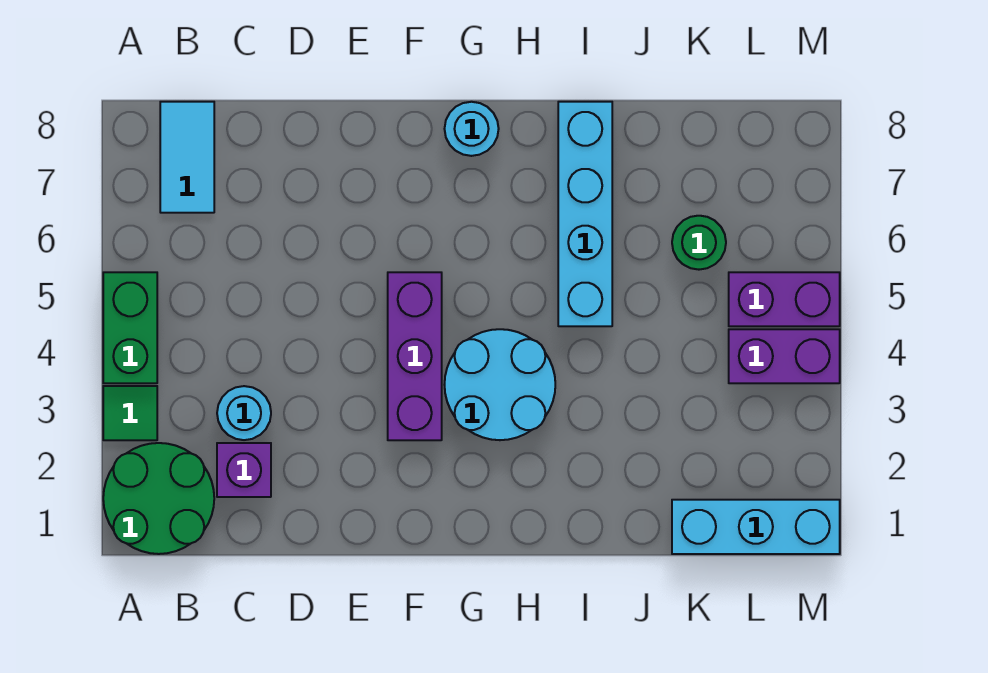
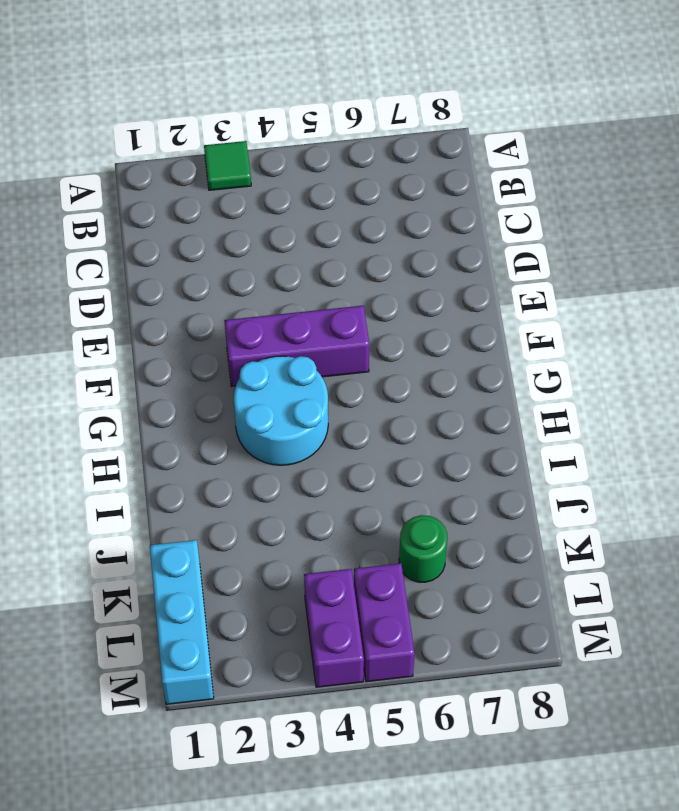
none -> green 2x2 round brick [103,443,214,554]
none -> green 1x2 brick [103,272,157,383]
none -> cyan 1x2 tile [160,102,214,213]

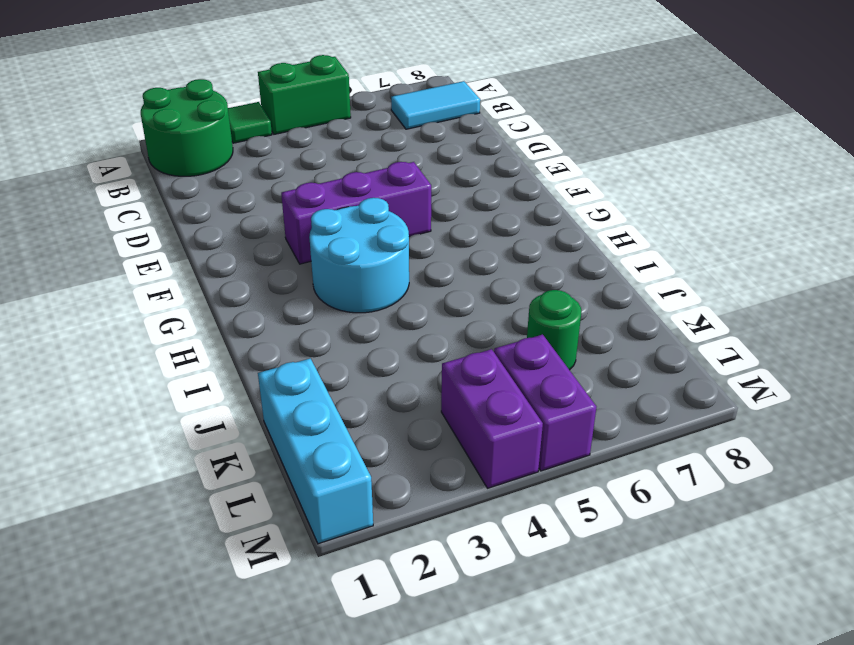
none -> purple 1x1 brick [217,443,271,497]
none -> cyan 1x1 round brick [217,386,271,440]
none -> cyan 1x1 round brick [445,102,499,156]

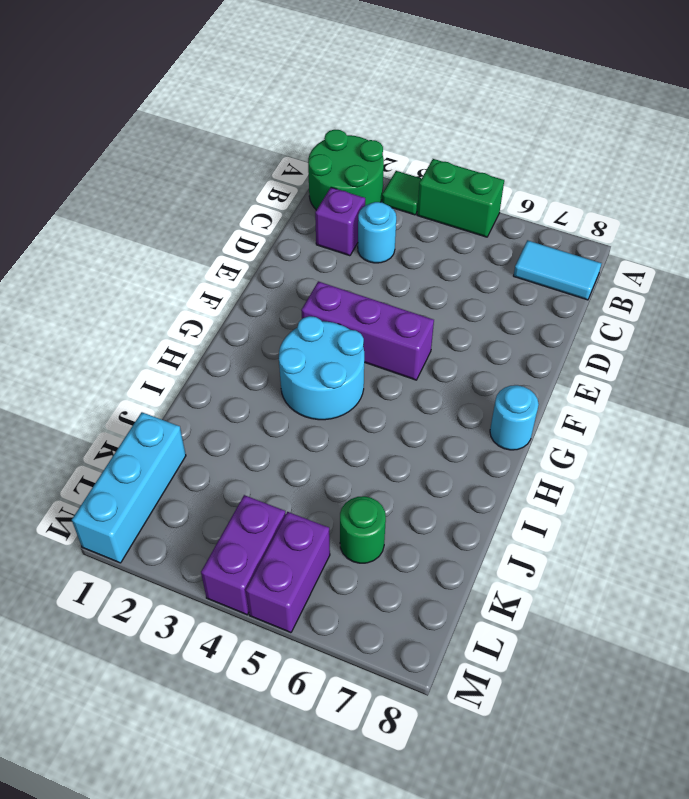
none -> cyan 1x4 brick [558,102,612,326]

